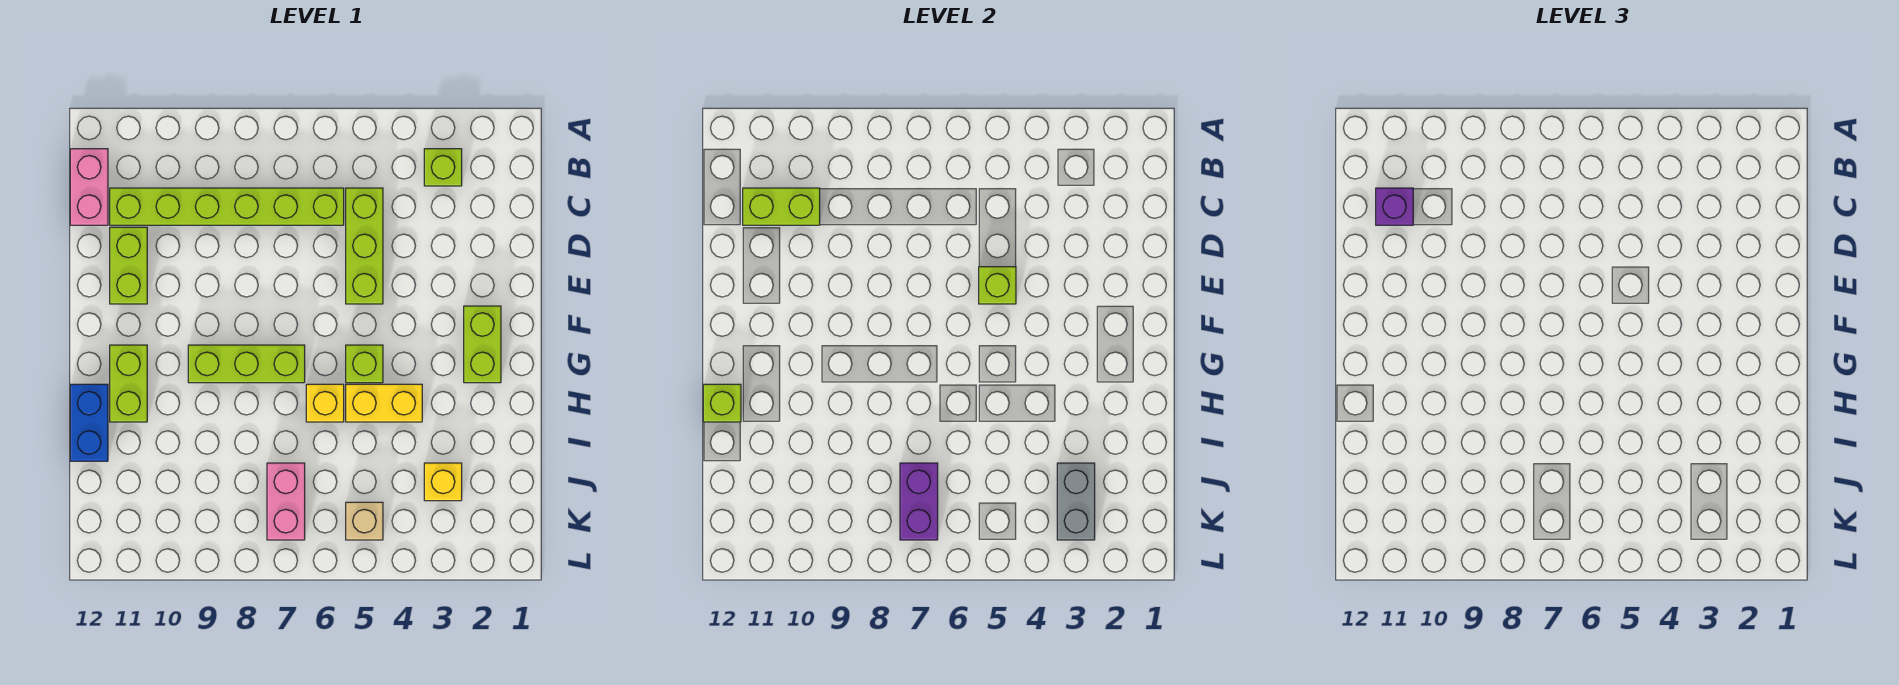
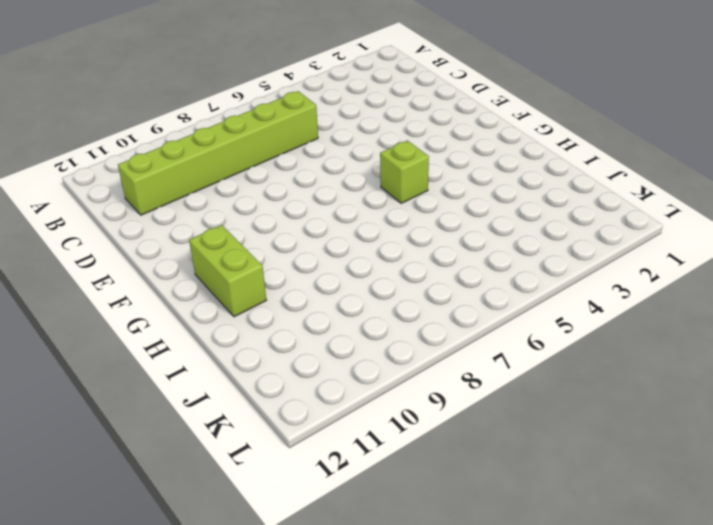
none -> lime 1x1 brick [424,149,462,186]
none -> pink 1x2 brick [70,149,108,225]
none -> lime 1x3 brick [346,188,383,304]

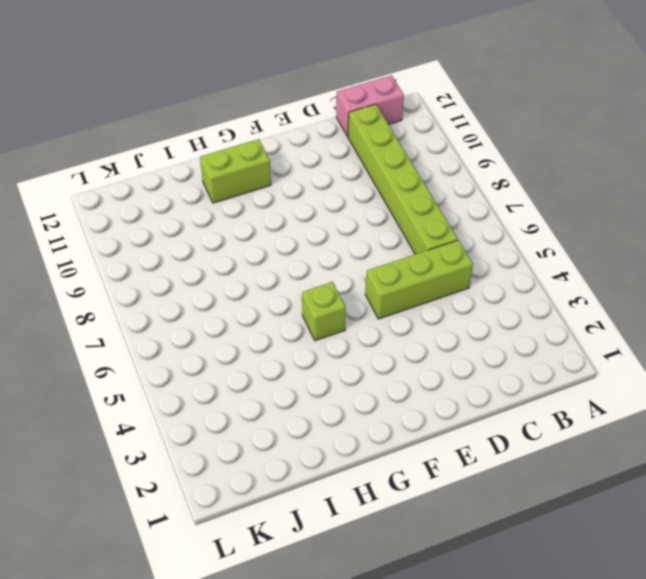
none -> lime 1x1 brick [424,149,462,186]
none -> lime 1x2 brick [110,227,147,304]
none -> lime 1x2 brick [464,306,501,383]

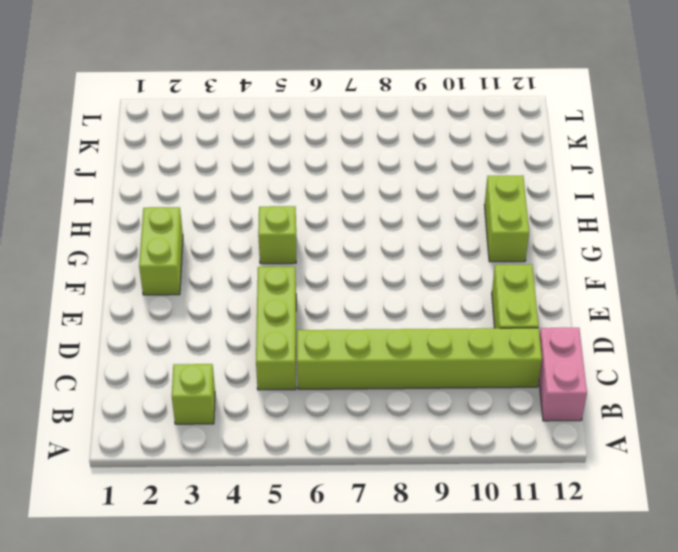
none -> lime 1x3 brick [188,345,305,383]
none -> yellow 1x2 brick [346,384,422,422]
none -> yellow 1x1 brick [306,384,344,422]

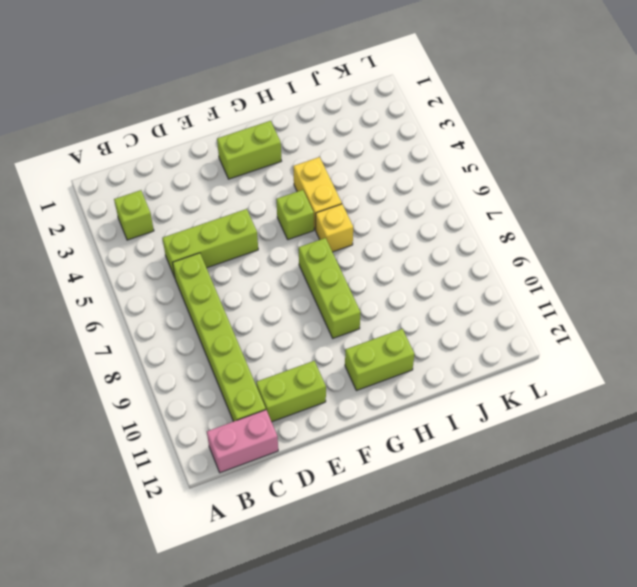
none -> blue 1x2 brick [70,384,108,461]
none -> yellow 1x1 brick [424,463,462,501]
none -> pink 1x2 brick [267,463,305,540]

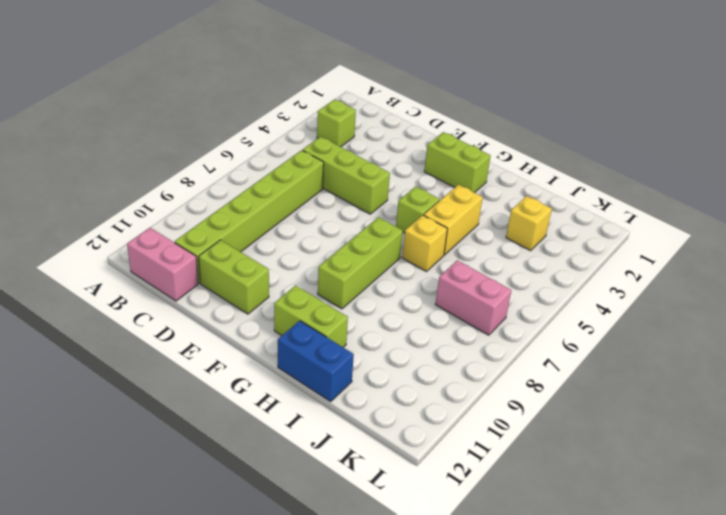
none -> tan 1x1 brick [346,502,383,540]
none -> lime 1x2 brick [743,188,820,225]
none -> lime 1x1 brick [979,267,1016,304]

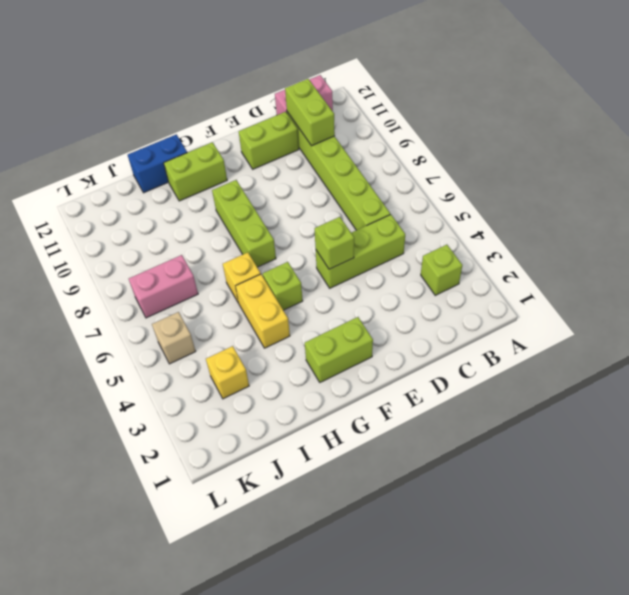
none -> lime 1x1 brick [703,384,741,422]
none -> grey 1x2 brick [1057,463,1095,540]
none -> purple 1x2 brick [900,463,938,540]

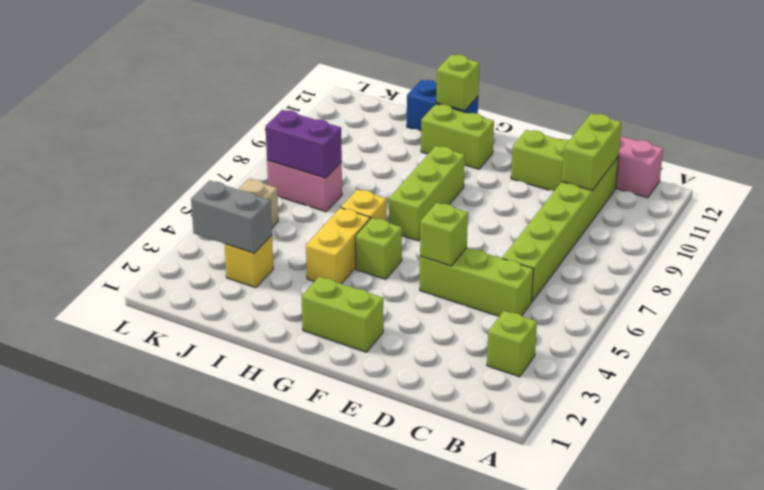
none -> purple 1x1 brick [1376,188,1413,225]

